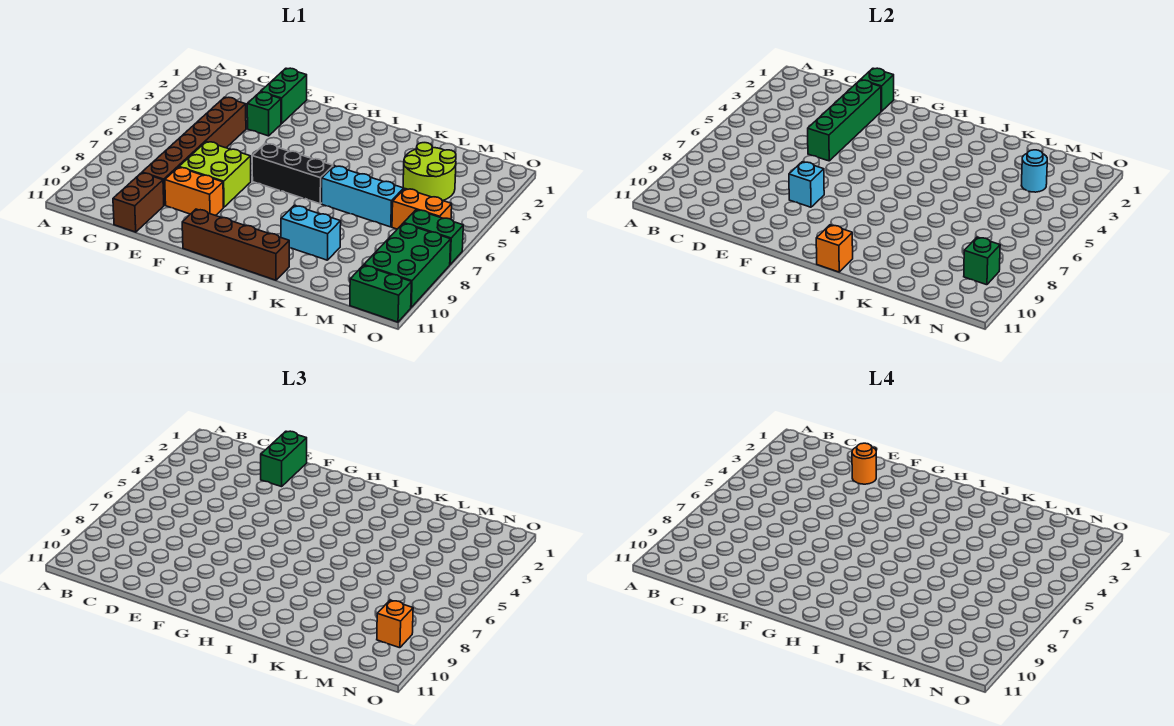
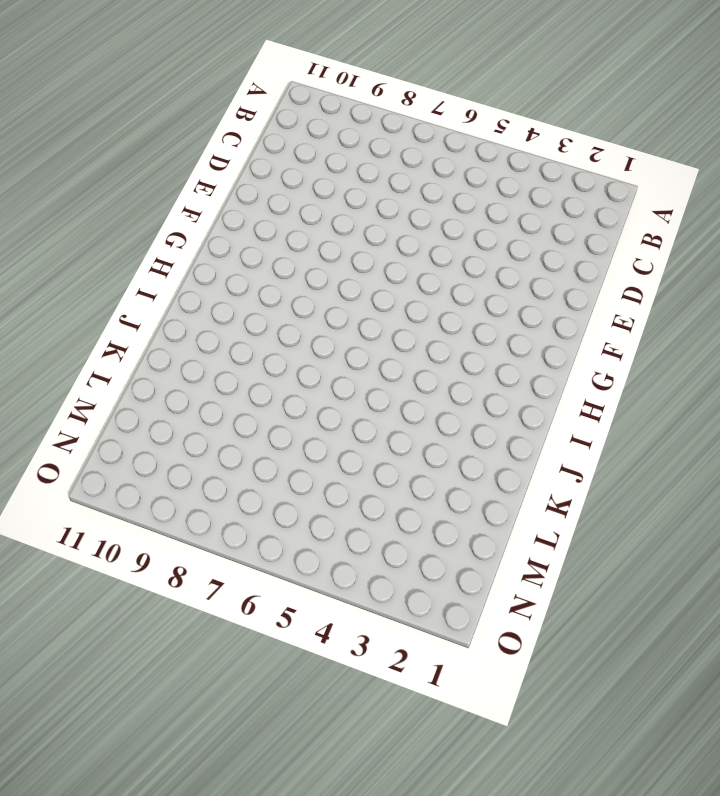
none -> brown 1x6 brick [142,97,246,205]
none -> brown 1x2 brick [113,173,164,232]
none -> green 1x2 brick [261,68,307,124]

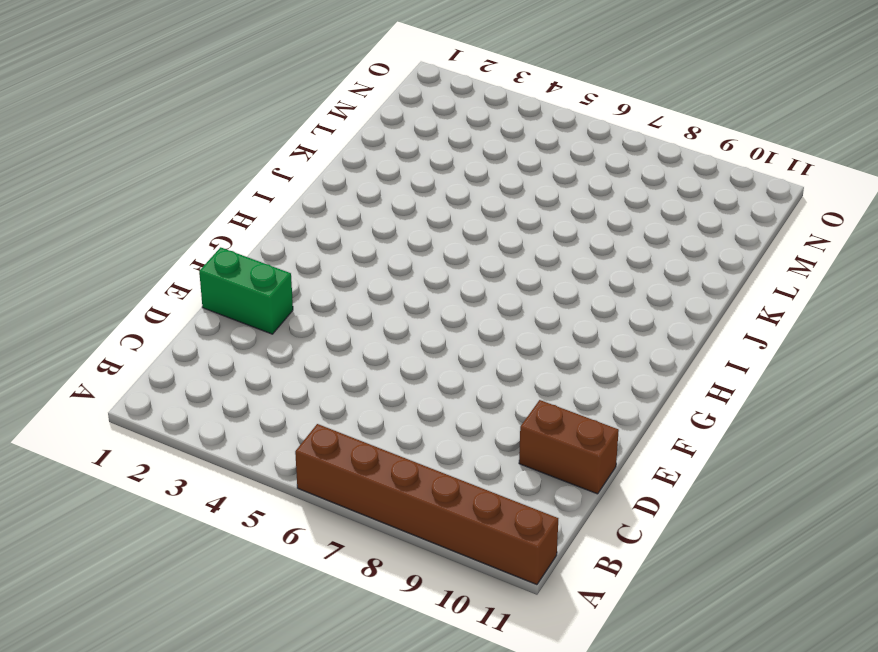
brown 1x6 brick [295,424,558,585] -> brown 1x6 brick moved to [142,97,246,205]
none -> green 1x1 brick [247,92,281,136]
none -> lime 2x2 brick [179,142,251,207]
none -> orange 1x2 brick [165,167,223,216]

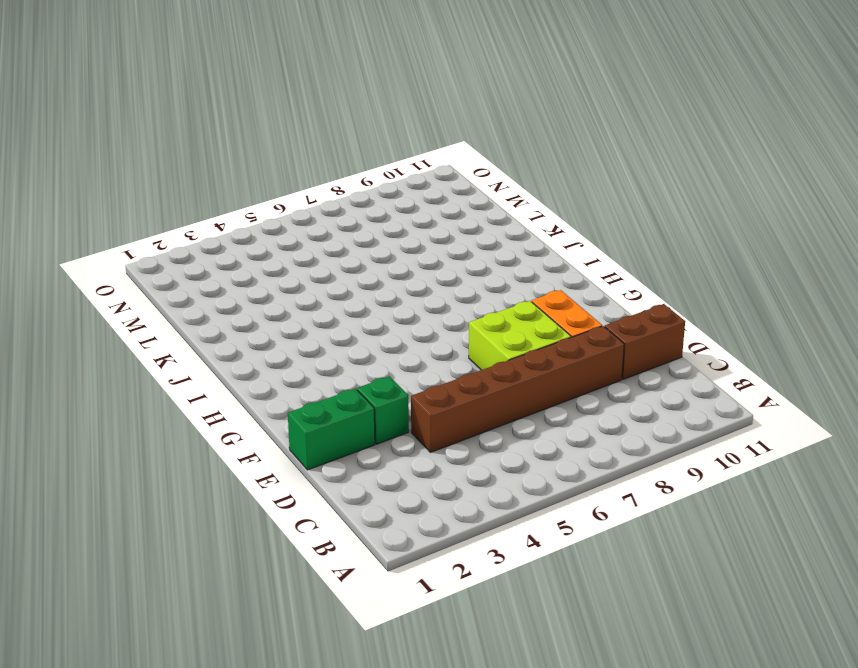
none -> black 1x3 brick [252,143,333,204]
none -> brown 1x4 brick [182,209,289,280]
none -> cyan 1x3 brick [322,166,404,227]

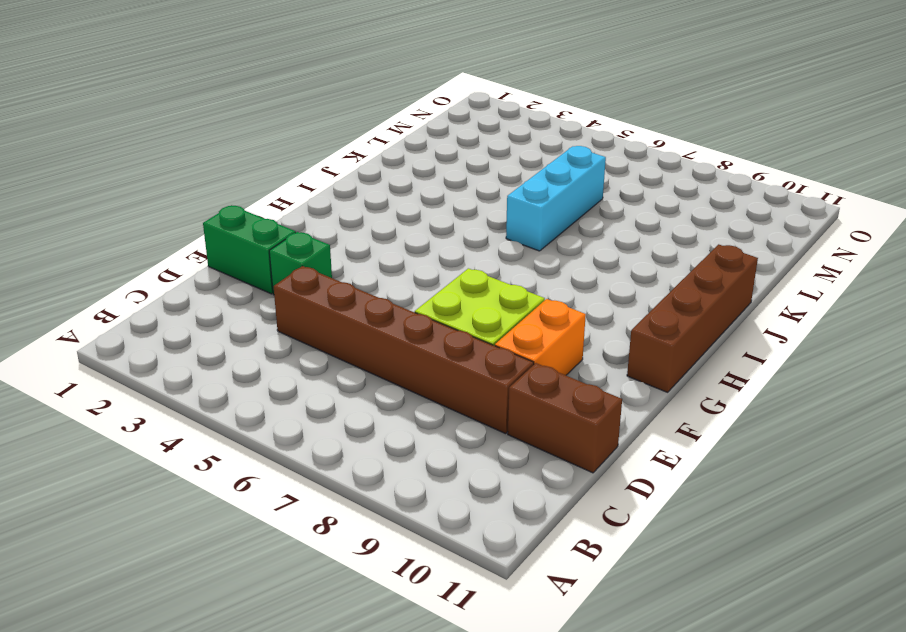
none -> black 1x3 brick [252,143,333,204]
none -> cyan 1x2 brick [281,205,341,260]
none -> lime 2x2 round brick [403,143,456,201]

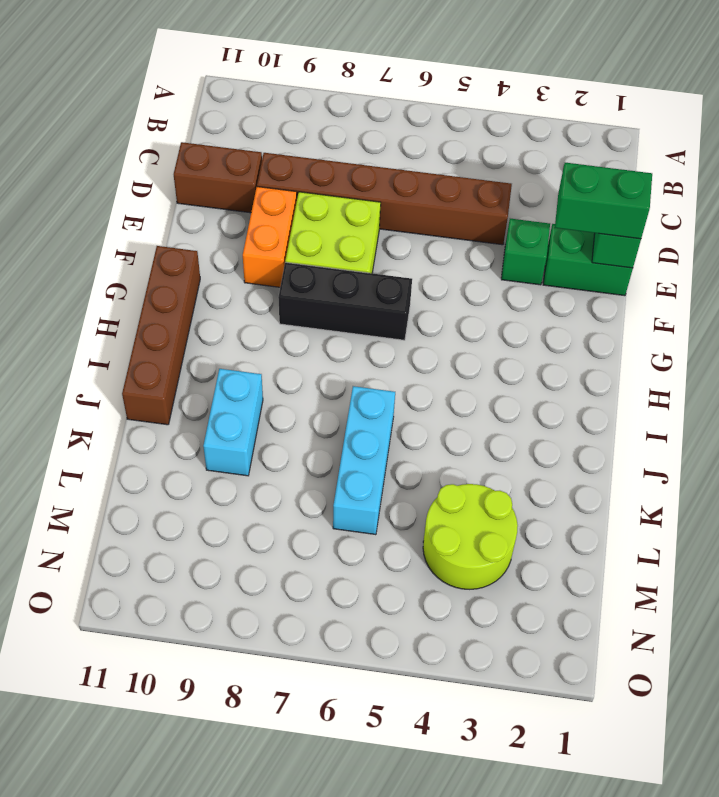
black 1x3 brick [278,262,412,340] -> black 1x3 brick turned to [252,143,333,204]
none -> orange 1x2 brick [392,189,452,229]
none -> green 1x2 brick [404,210,463,264]
none -> green 2x3 brick [364,223,451,307]

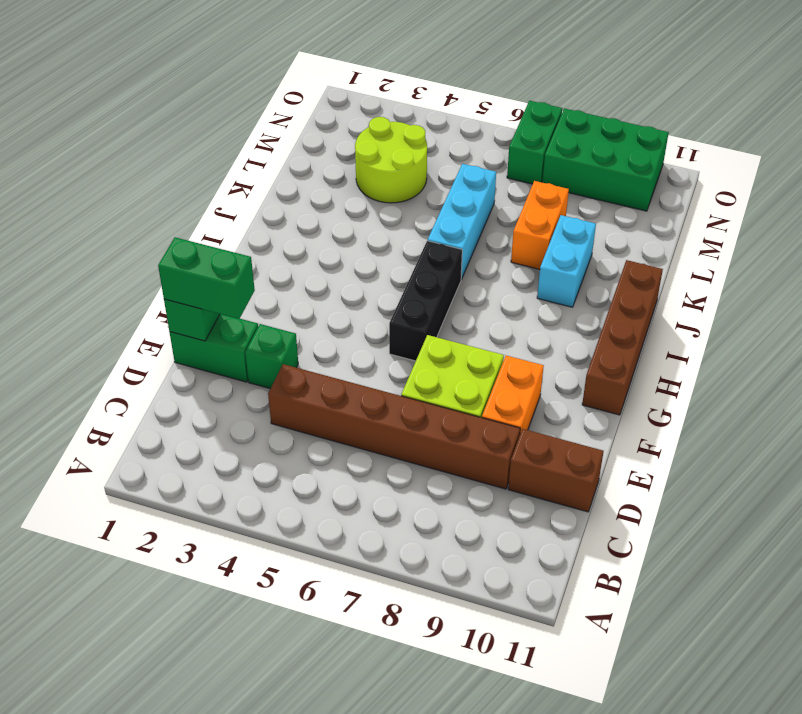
orange 1x2 brick [511,181,569,269] -> orange 1x2 brick moved to [392,189,452,229]
none -> green 1x2 brick [350,265,411,322]
none -> green 1x4 brick [808,80,881,161]
none -> cyan 1x1 brick [789,162,824,207]

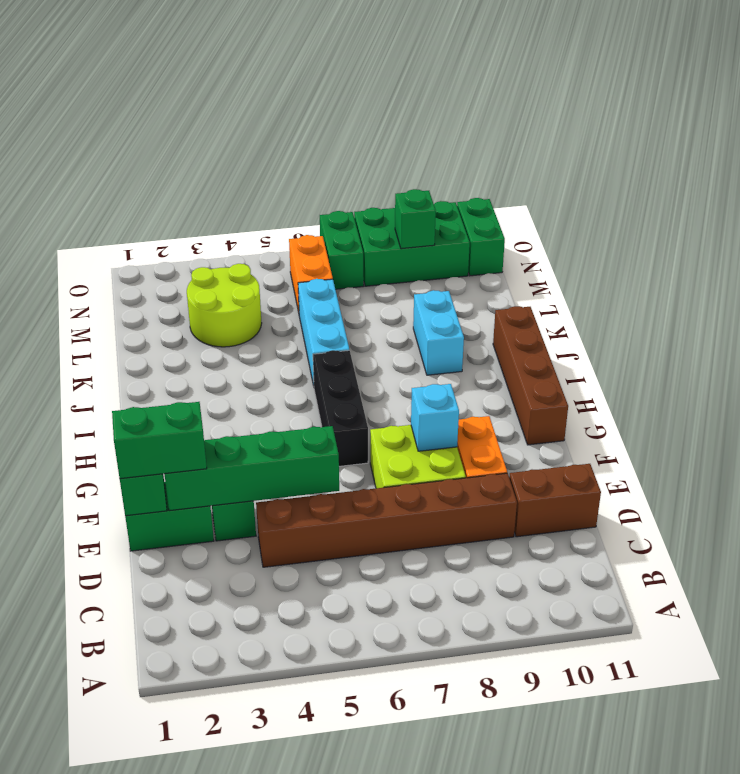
none -> orange 1x1 brick [816,225,853,272]
none -> cyan 1x1 round brick [1021,150,1047,192]
none -> orange 1x1 brick [377,600,413,648]

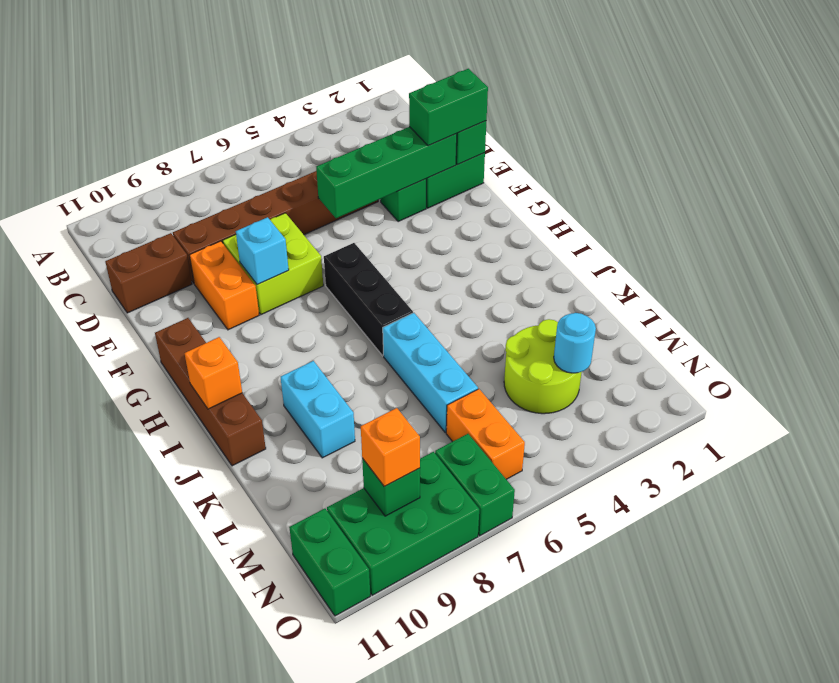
none -> orange 1x1 round brick [852,443,876,484]

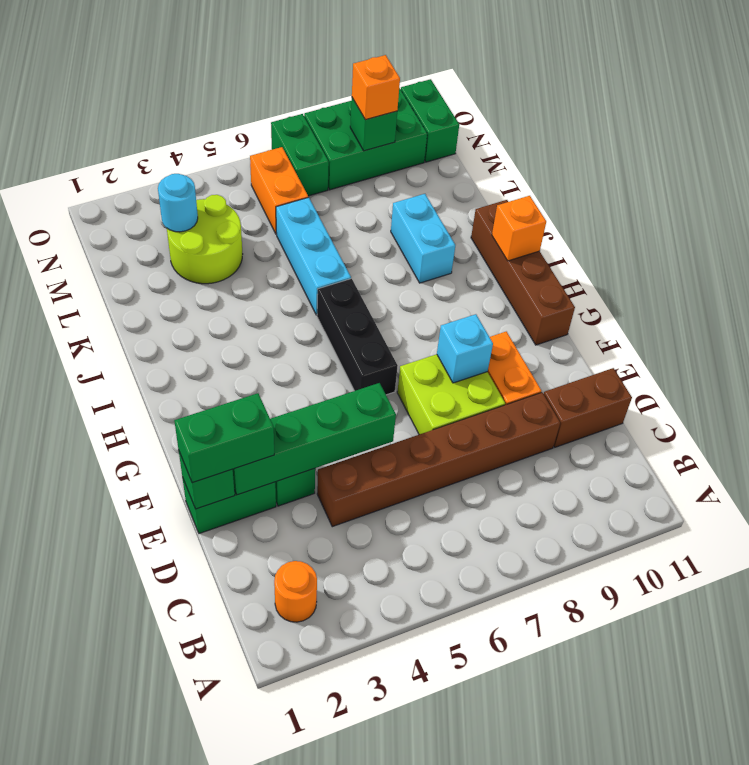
orange 1x1 round brick [274,561,317,622] -> orange 1x1 round brick moved to [852,443,876,484]

